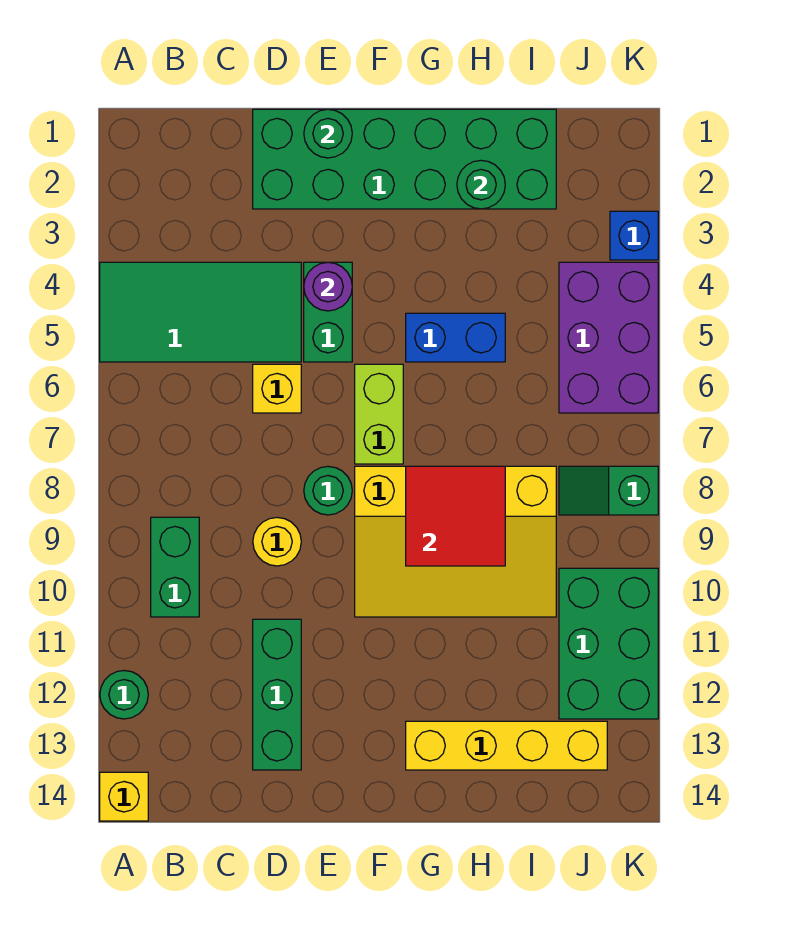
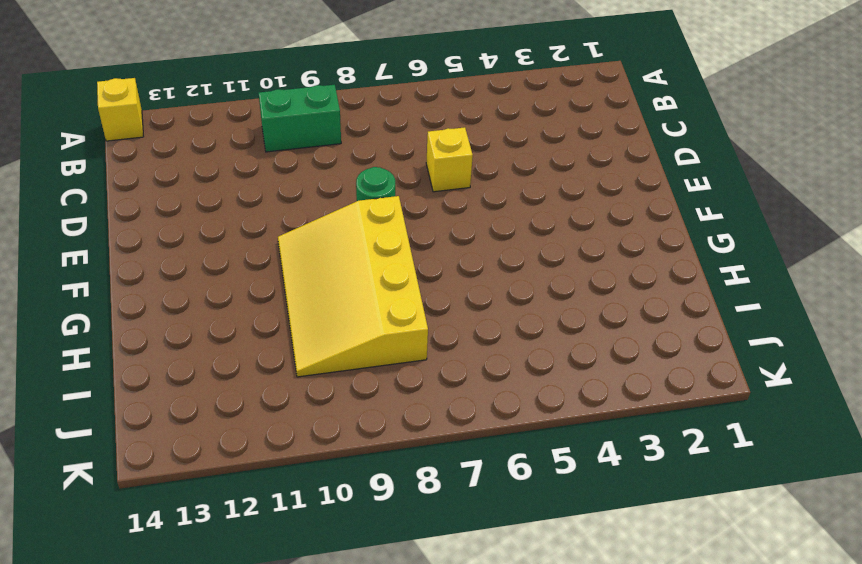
none -> green 2x4 tile [100,262,301,362]
none -> green 1x1 round brick [100,671,148,719]
none -> green 2x6 brick [253,109,556,209]

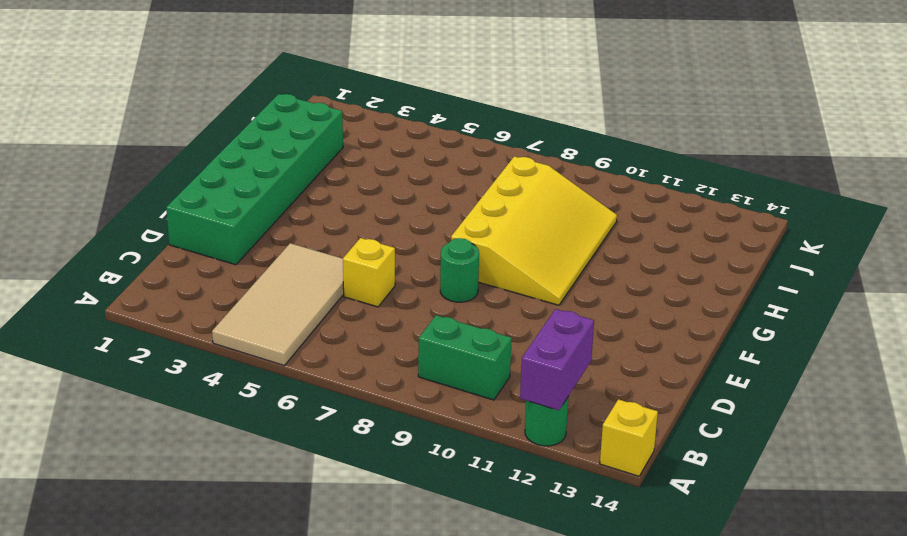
tan 2x4 tile [212,243,344,365] -> green 2x4 tile [100,262,301,362]
purple 1x2 brick [520,309,594,410] -> none
none -> yellow 1x1 round brick [253,518,301,566]
none -> green 1x3 brick [253,619,301,770]
none -> green 1x2 brick [304,262,352,362]

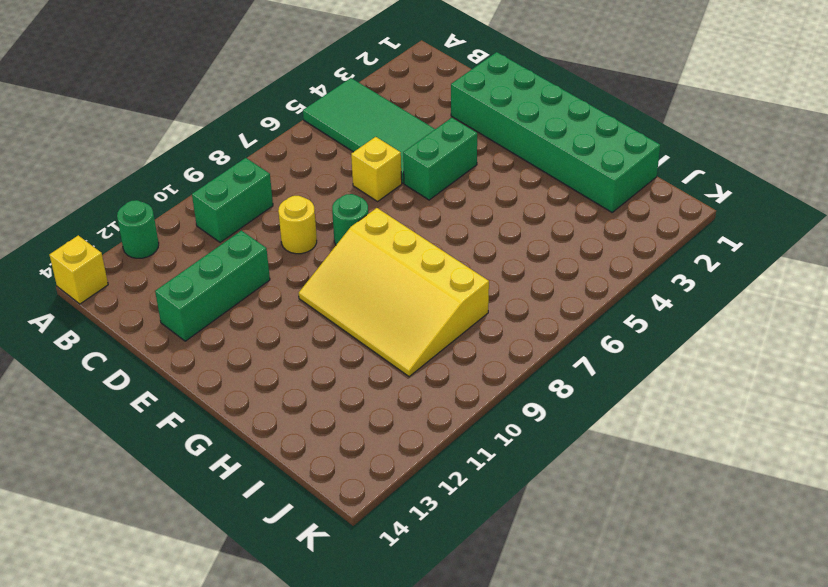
none -> lime 1x2 brick [355,364,403,464]
none -> blue 1x2 brick [406,313,505,362]
none -> yellow 1x4 brick [406,721,607,770]

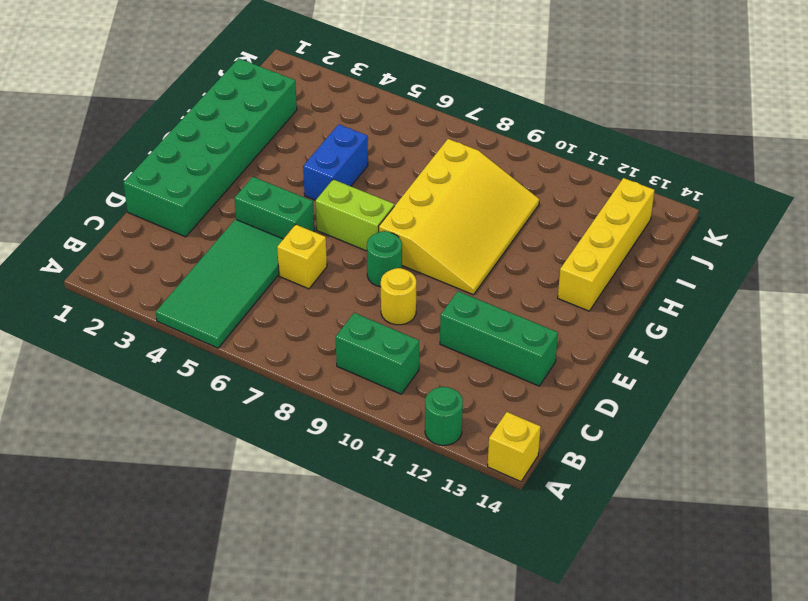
none -> purple 2x3 brick [559,262,658,413]
none -> green 1x2 slope [559,466,658,515]
none -> green 2x3 brick [559,568,658,719]

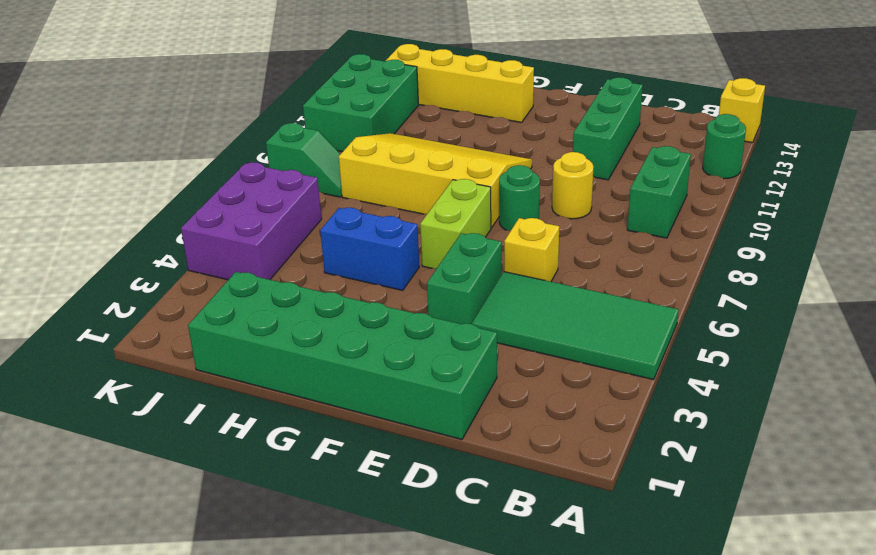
none -> blue 1x1 brick [610,211,658,260]
none -> green 1x1 round brick [304,109,352,158]
none -> purple 1x1 round brick [304,262,352,311]

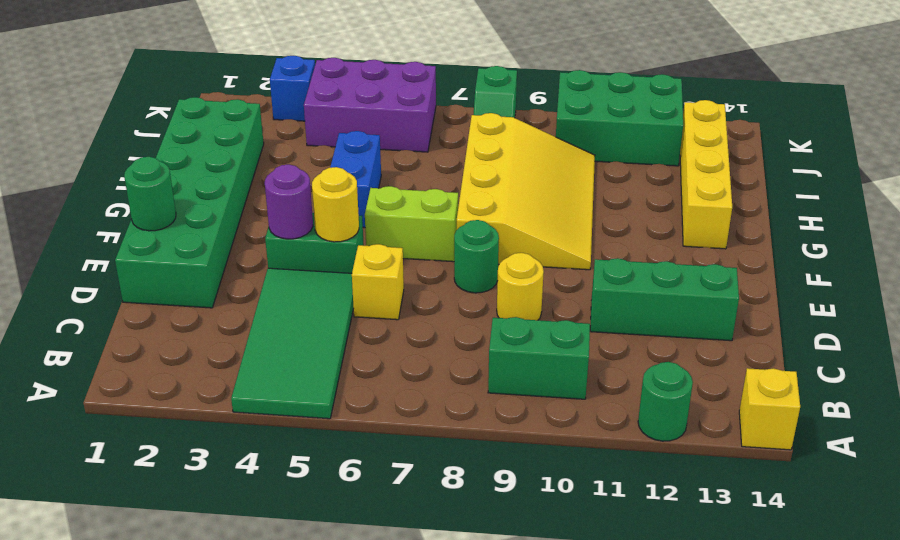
yellow 1x1 round brick [312,167,359,242] -> none
none -> red 2x2 tile [406,466,505,566]
none -> green 1x1 round brick [457,160,505,209]

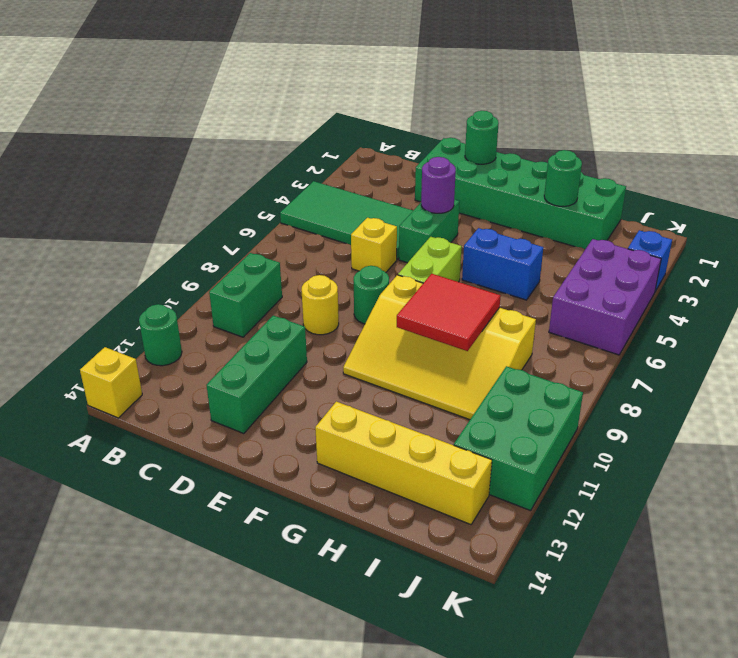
none -> green 1x2 slope [559,466,658,515]

